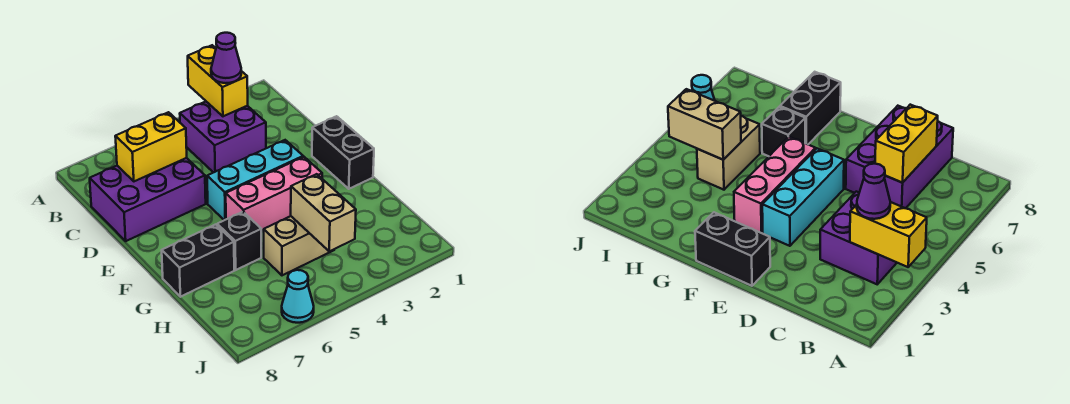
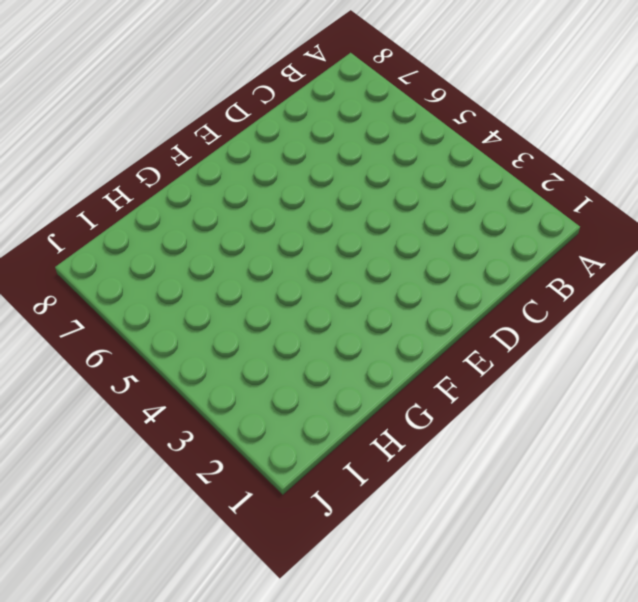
none -> purple 2x2 brick [180,102,266,173]
none -> purple 2x3 brick [90,158,206,241]
none -> black 1x2 brick [312,116,374,189]

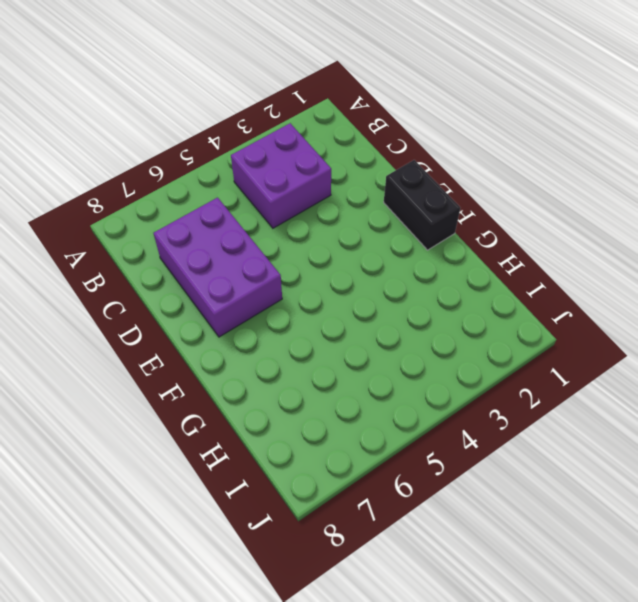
purple 2x3 brick [153,198,282,337] -> purple 2x3 brick turned to [90,158,206,241]
none -> cyan 1x3 brick [207,140,303,220]
none -> pink 1x3 brick [226,157,322,231]
none -> black 1x1 brick [217,212,261,270]

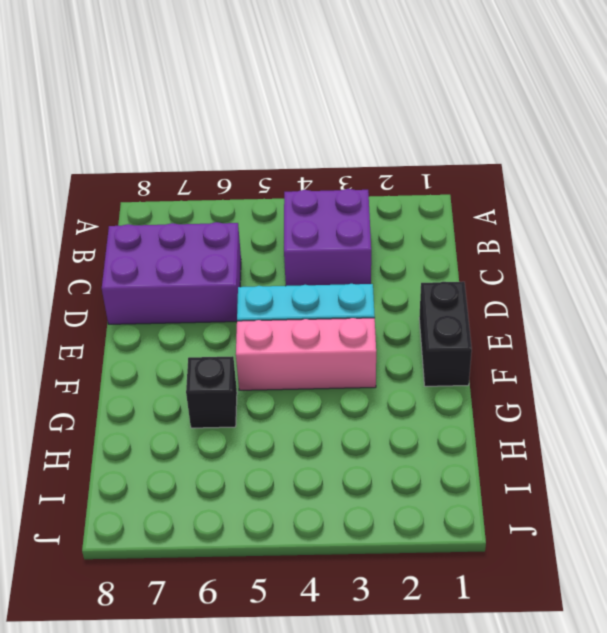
none -> black 1x2 brick [162,225,234,297]
none -> tan 1x2 brick [264,216,334,275]
none -> cyan 1x1 cone [282,270,314,323]

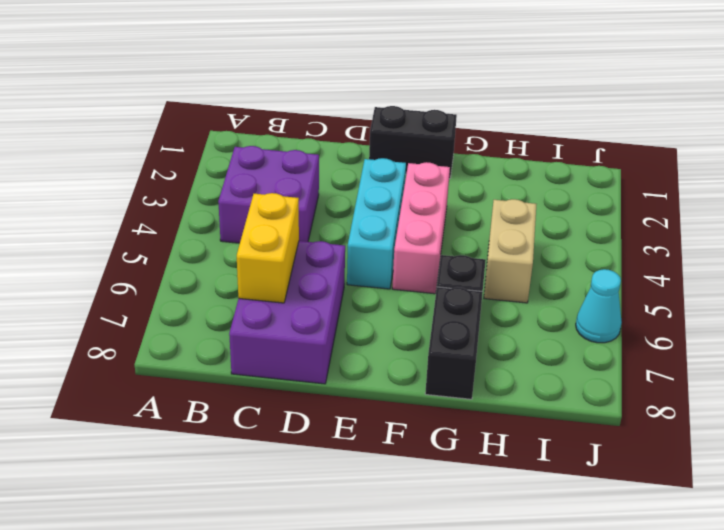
none -> yellow 1x2 brick [188,45,248,116]
none -> tan 1x2 brick [291,174,356,251]
none -> purple 1x1 cone [211,33,241,83]

